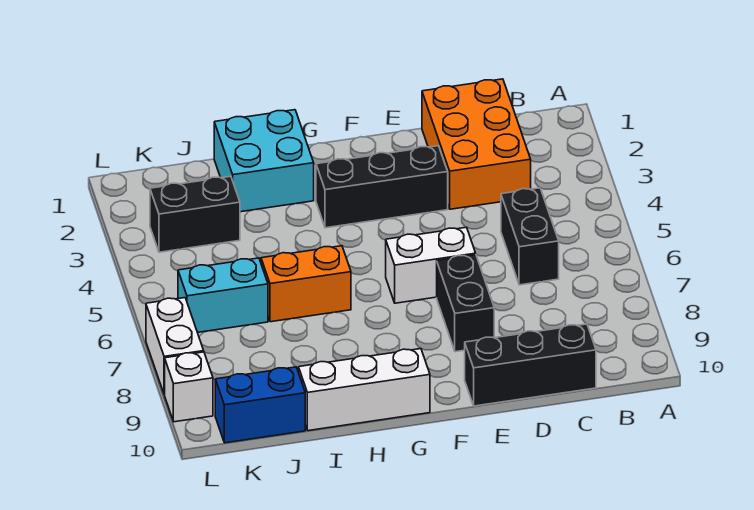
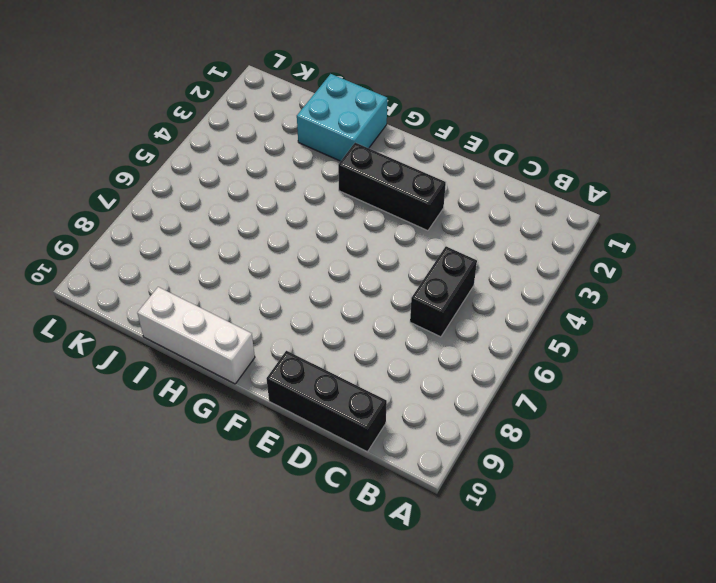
none -> orange 2x3 brick [422,79,531,209]
none -> white 1x2 brick [386,227,476,303]
none -> black 1x2 brick [437,255,494,352]

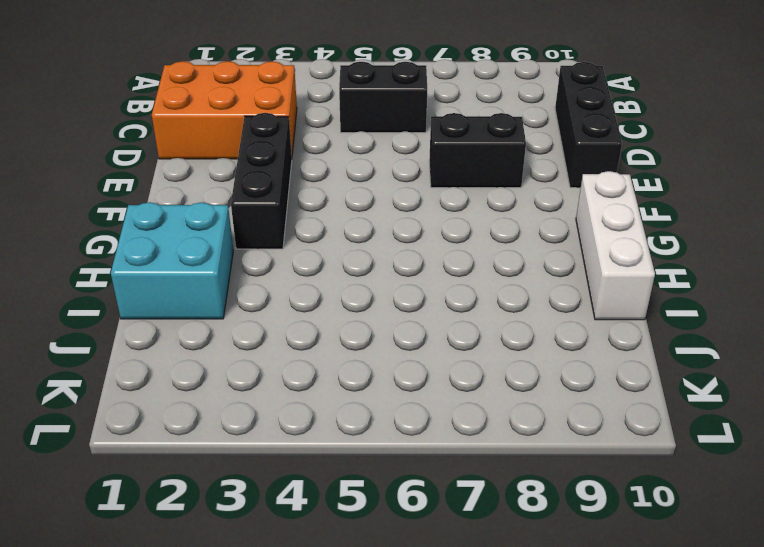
none -> white 1x2 brick [386,227,476,303]
none -> orange 1x2 brick [261,246,351,322]
none -> black 1x2 brick [150,176,240,252]

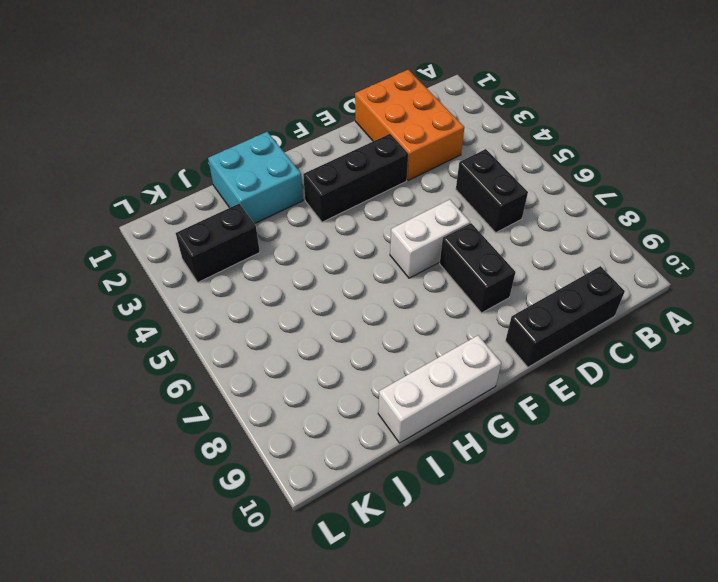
none -> orange 1x2 brick [261,246,351,322]
none -> cyan 1x2 brick [178,258,268,332]
none -> blue 1x2 brick [215,367,305,443]

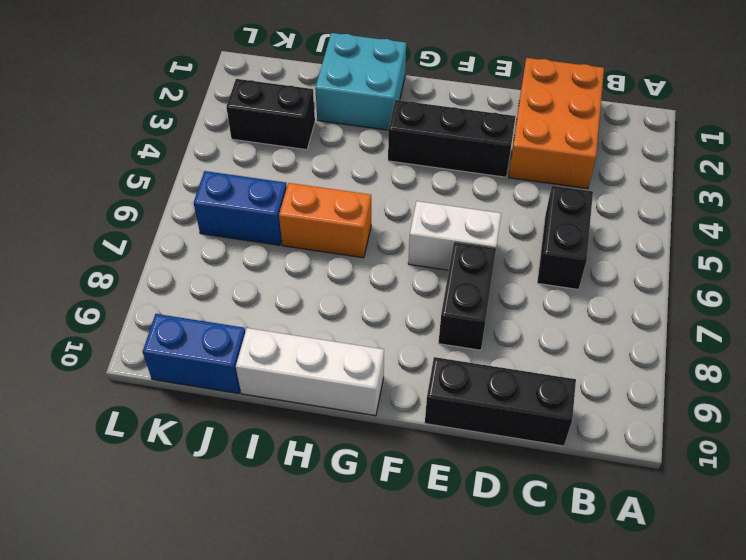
blue 1x2 brick [194,171,287,245] -> cyan 1x2 brick [178,258,268,332]
none -> white 1x2 brick [146,298,204,395]
none -> white 1x1 brick [165,352,213,422]

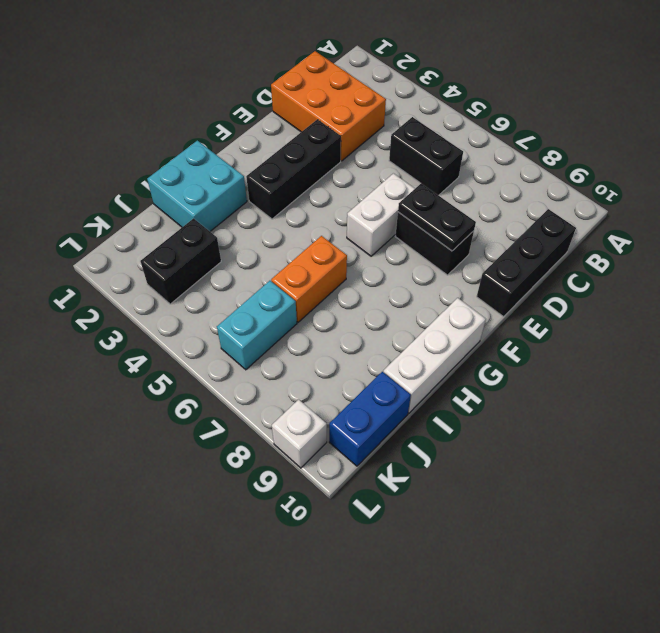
black 1x2 plate [398,183,476,251] -> none
none -> white 1x2 brick [146,298,204,395]

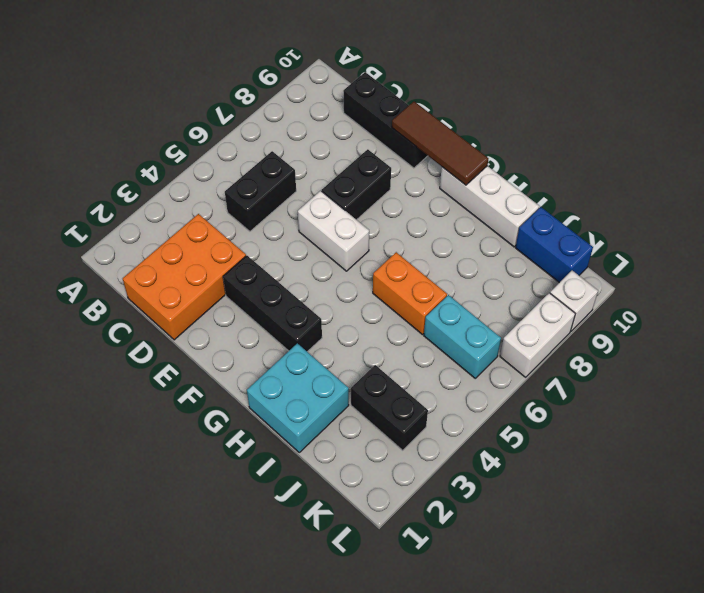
brown 1x3 tile [392,102,488,185] -> none

